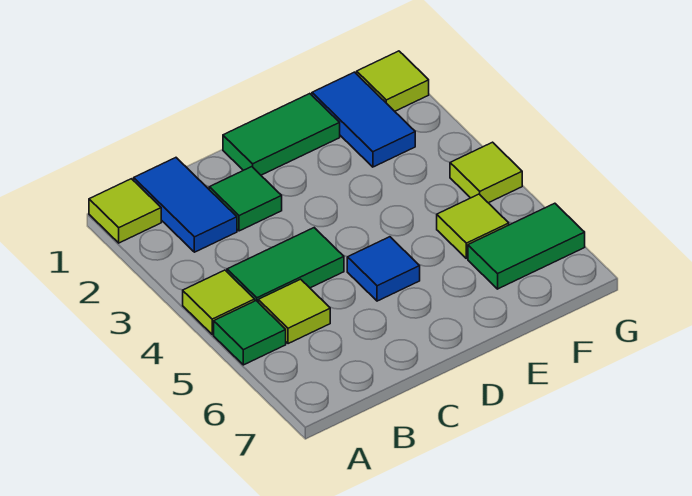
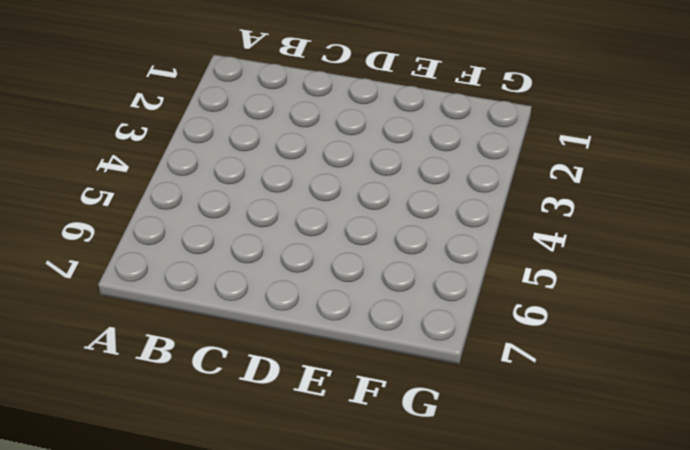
none -> lime 1x1 tile [89,179,161,243]
none -> lime 1x1 tile [183,270,255,334]
none -> green 1x1 tile [214,301,286,365]

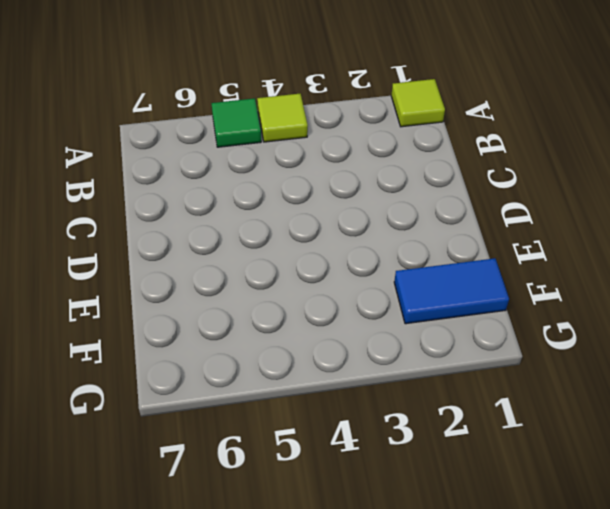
none -> blue 1x2 tile [134,158,237,252]
none -> green 1x2 tile [227,228,344,302]
none -> lime 1x1 tile [258,279,330,344]

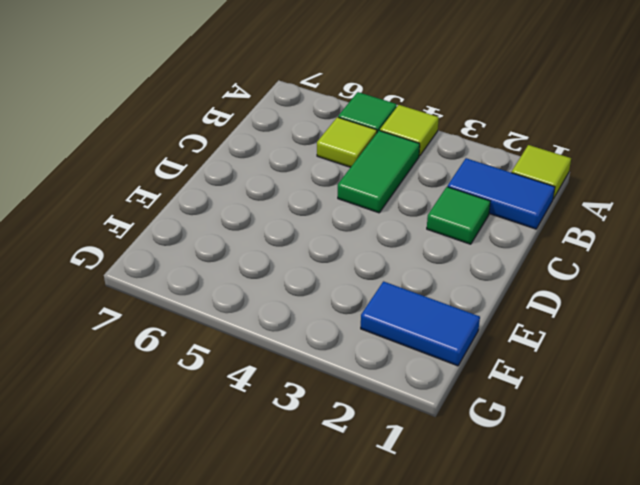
none -> green 1x2 tile [223,94,340,175]
none -> blue 1x1 tile [347,237,420,301]
none -> lime 1x1 tile [437,194,509,258]

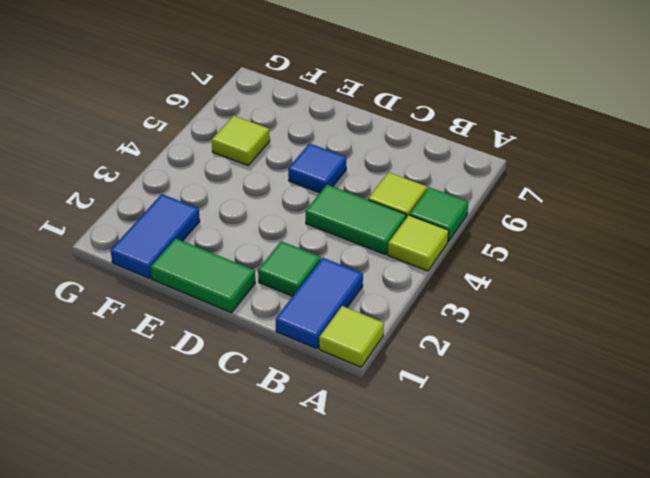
none -> green 1x2 tile [468,203,585,289]
none -> lime 1x1 tile [357,51,429,111]
none -> lime 1x1 tile [450,142,522,203]

